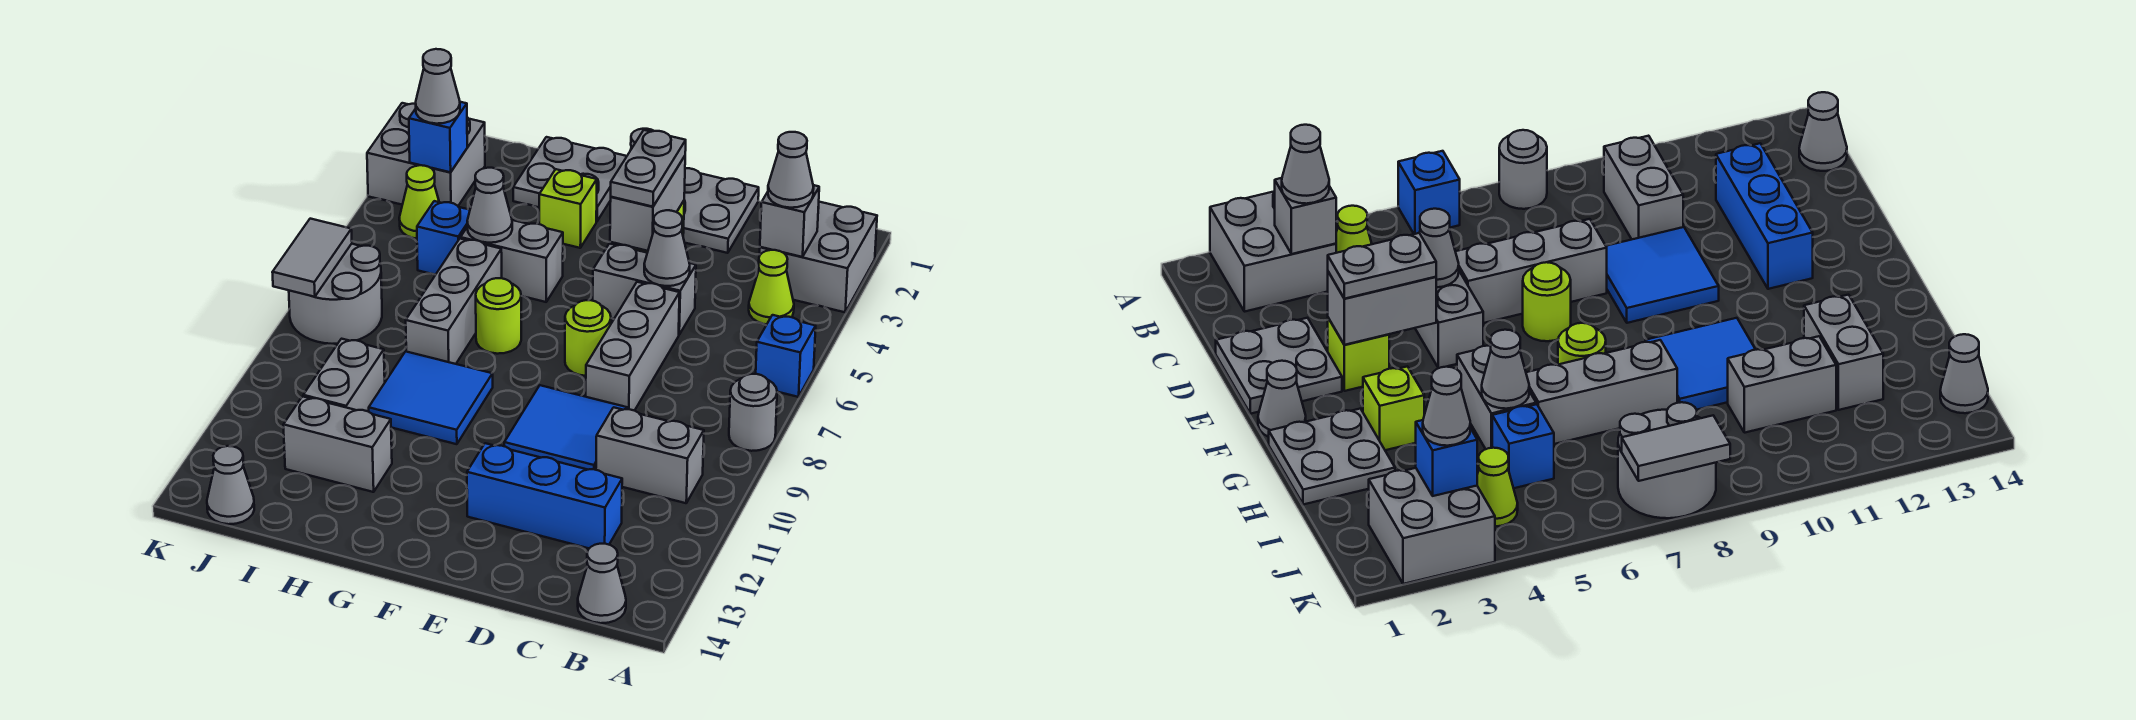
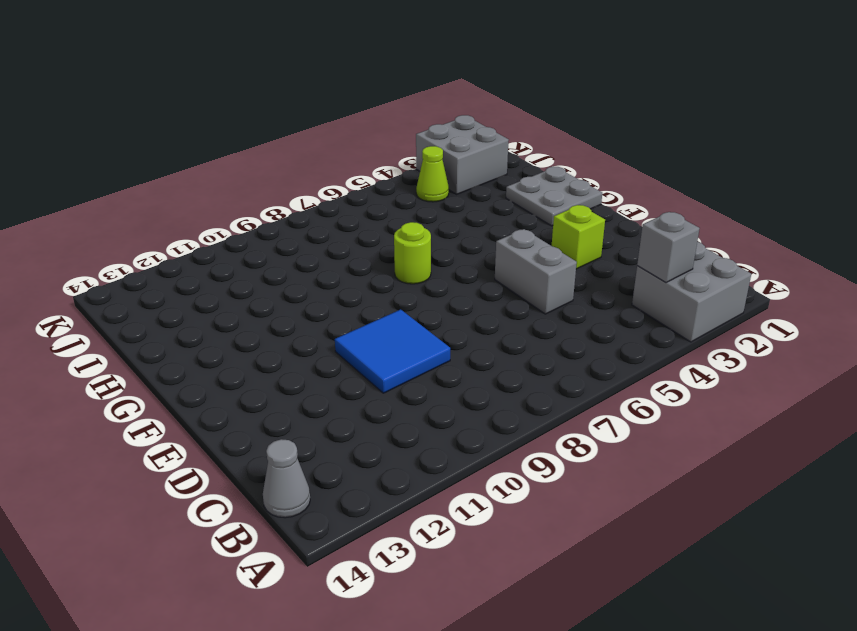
none -> blue 1x1 brick [756,315,816,397]
none -> grey 1x1 round brick [729,374,777,451]
none -> lime 1x1 cone [749,250,794,324]
none -> grey 1x2 brick [596,407,704,503]

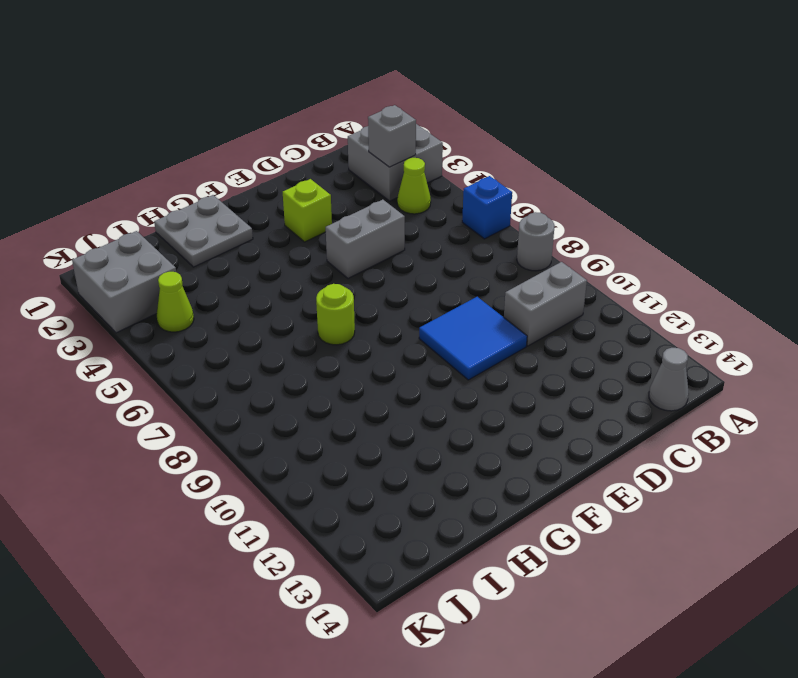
none -> blue 1x3 brick [467,443,622,548]
none -> grey 2x2 plate [683,168,759,253]
none -> grey 1x3 brick [586,282,680,411]
none -> lime 1x1 round brick [565,300,611,376]

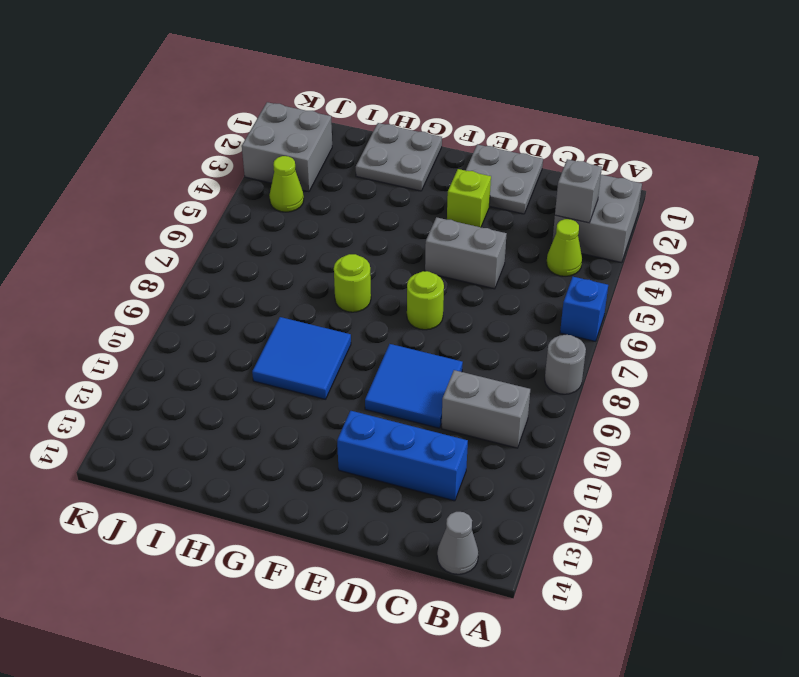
none -> grey 1x3 brick [586,282,680,411]
none -> grey 1x1 cone [1258,361,1306,437]
none -> lime 1x1 brick [539,169,597,248]
none -> grey 1x2 brick [461,220,563,302]

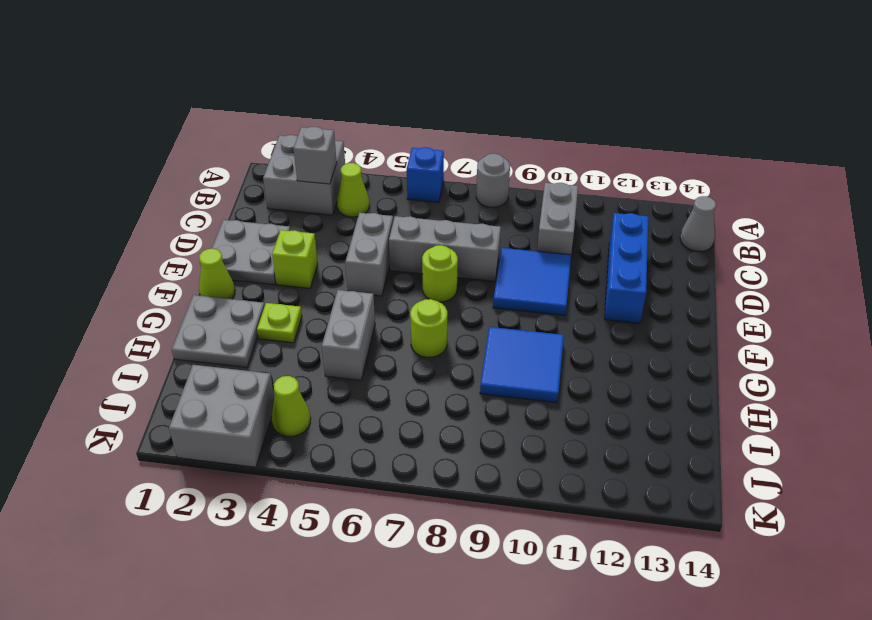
lime 1x1 cone [199,249,235,299] -> grey 1x1 cone [1258,361,1306,437]
lime 1x1 plate [257,303,302,343] -> lime 1x1 brick [539,169,597,248]
none -> grey 1x3 brick [406,239,502,364]
none -> grey 1x2 brick [283,396,392,492]
none -> blue 1x1 brick [417,201,470,275]
none -> grey 1x2 brick [303,339,385,412]

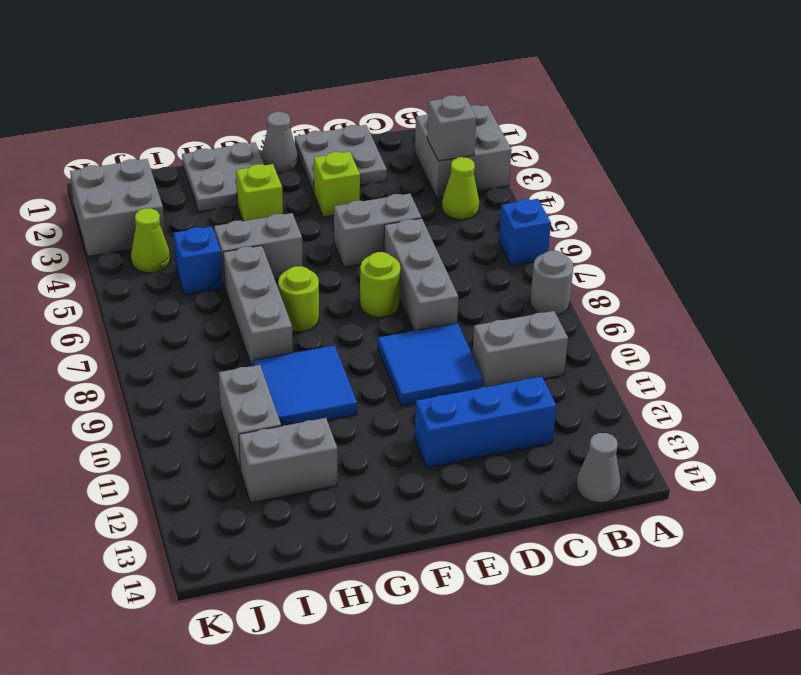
none -> grey 2x2 round brick [289,244,382,344]
none -> grey 1x1 cone [207,446,254,524]
none -> grey 1x1 cone [644,210,690,286]
none -> grey 1x2 brick [610,156,685,251]

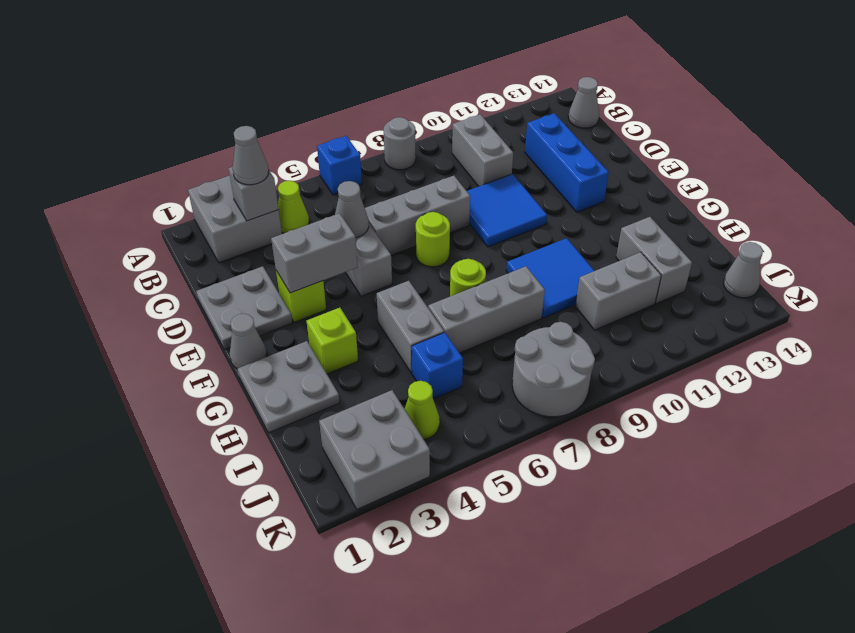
none -> grey 1x1 cone [467,168,512,243]
none -> blue 1x1 brick [409,102,467,172]
none -> grey 1x2 tile [272,219,352,297]
none -> grey 1x2 plate [611,130,686,207]

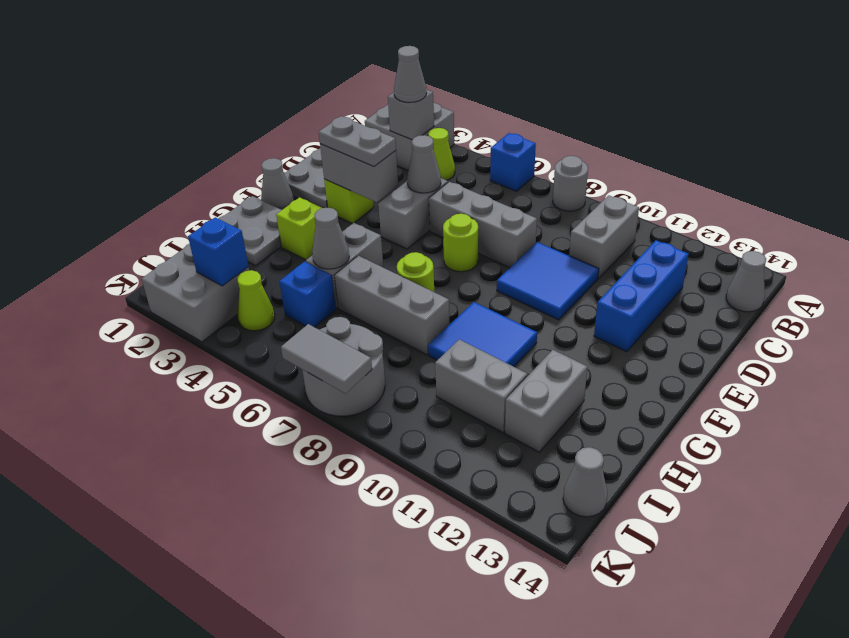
none -> grey 1x1 cone [416,49,460,124]

